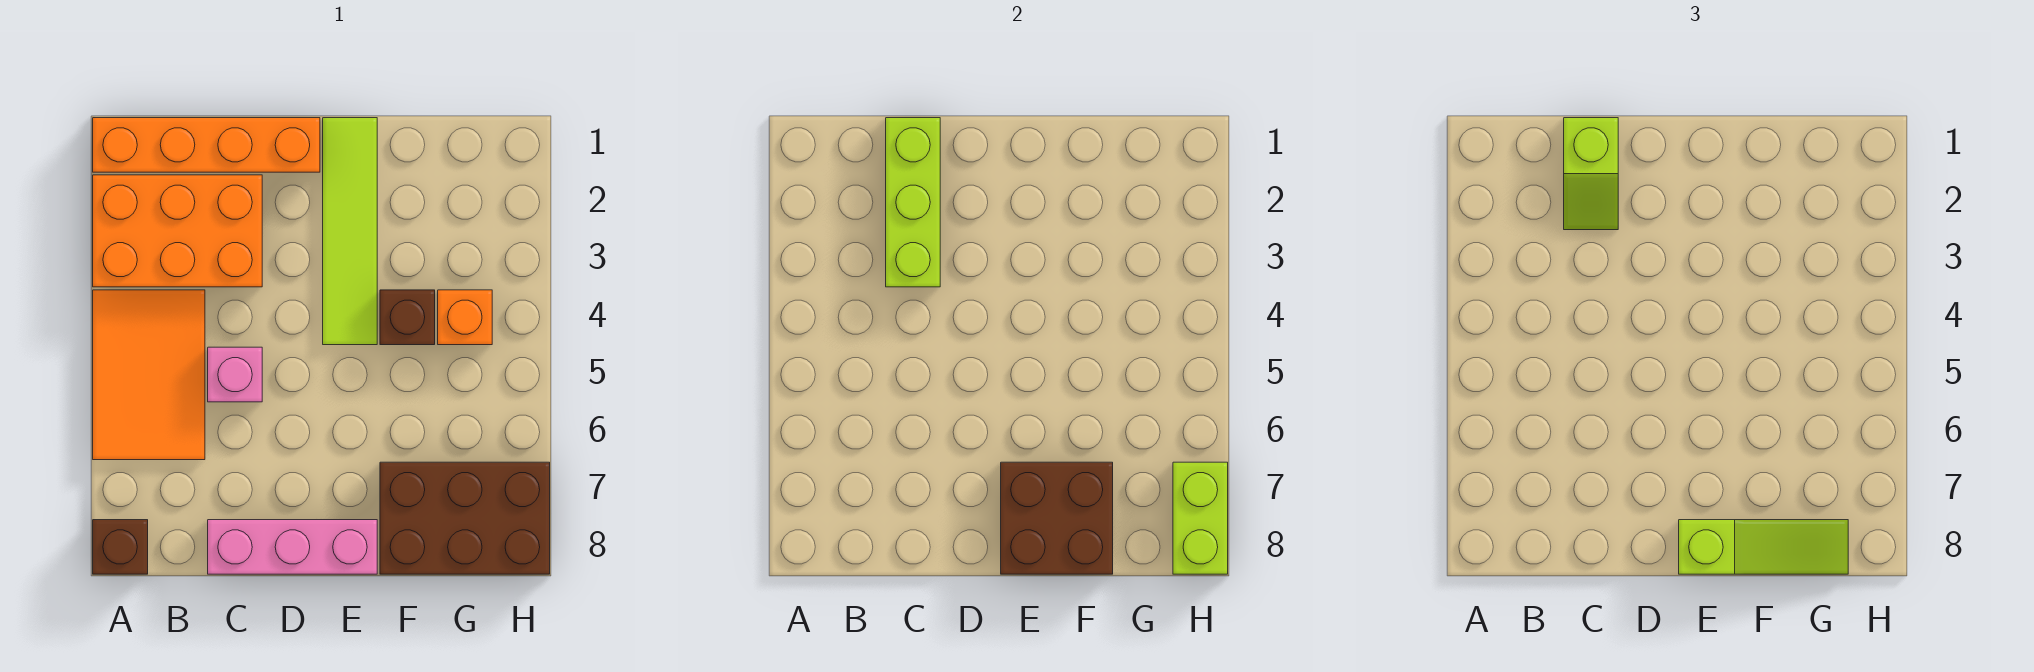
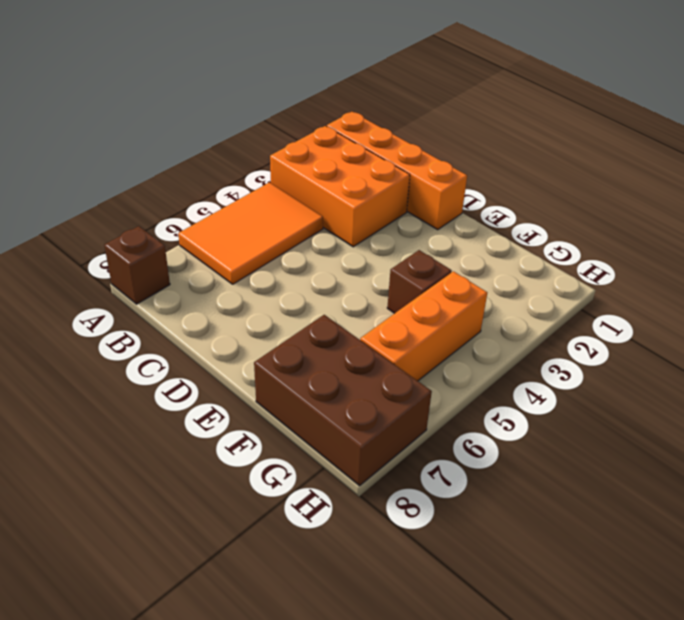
orange 1x3 brick [360,271,487,381] -> orange 1x1 brick [438,290,492,345]
none -> pink 1x1 brick [208,347,262,402]
none -> pink 1x3 brick [208,520,377,574]
none -> lime 1x4 tile [323,118,377,345]

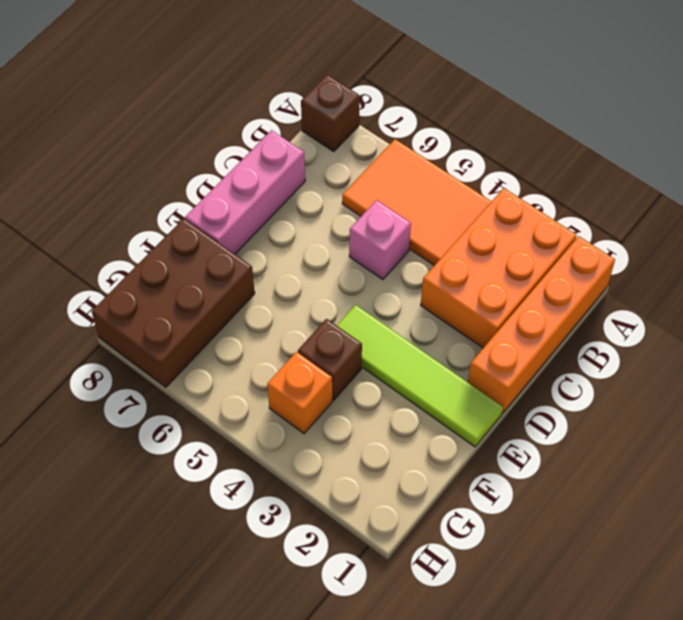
none -> lime 1x3 brick [886,118,940,287]
none -> brown 2x2 brick [1001,462,1113,574]
none -> lime 1x2 brick [1173,462,1228,574]

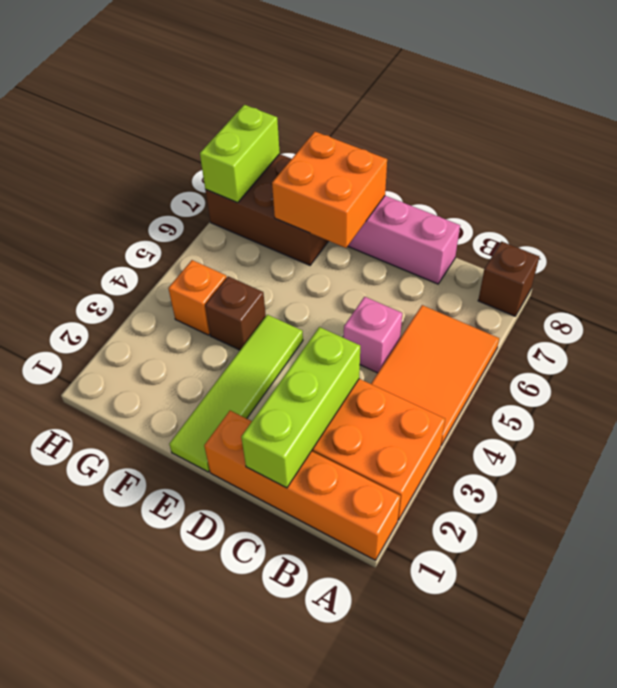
orange 2x2 brick [272,132,387,248] -> brown 2x2 brick [1001,462,1113,574]
none -> lime 1x2 slope [1564,118,1618,230]
none -> lime 1x3 slope [1679,520,1848,574]

